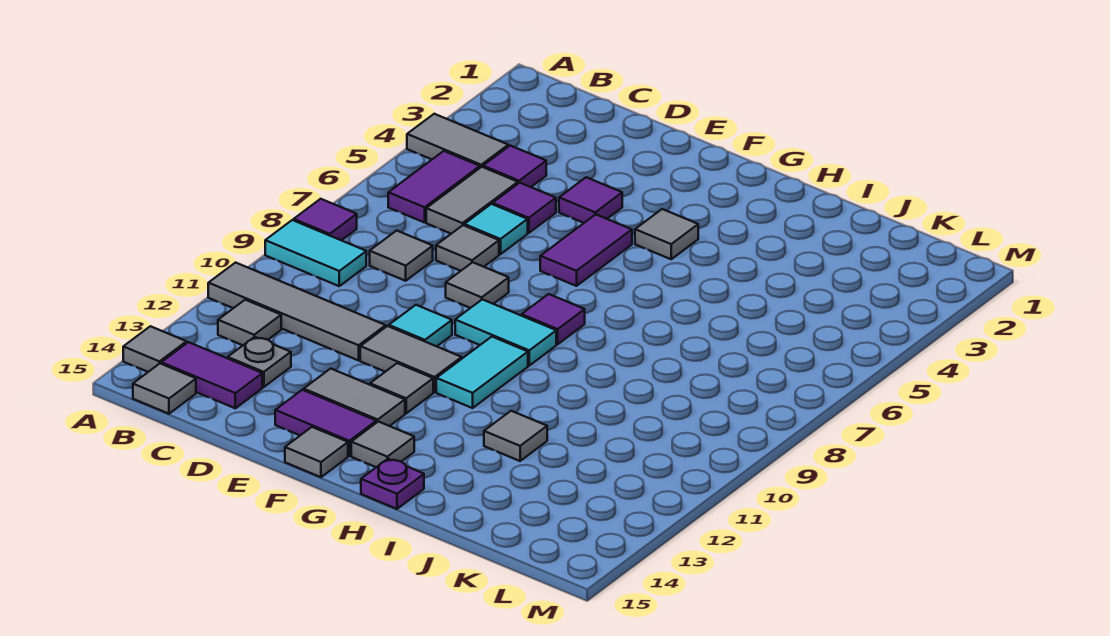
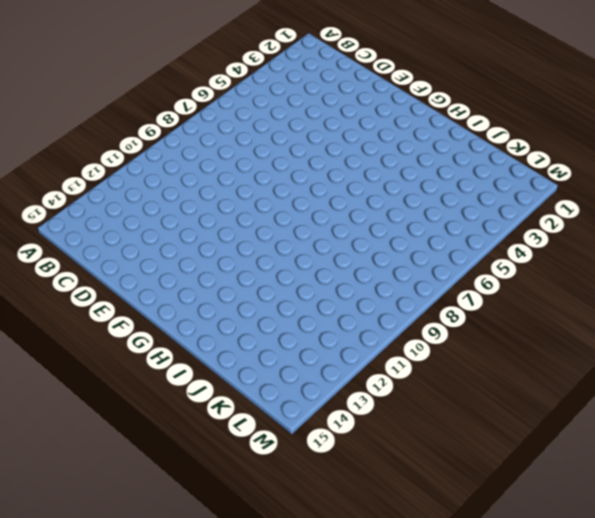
none -> grey 1x2 tile [407,114,508,168]
none -> purple 1x1 tile [294,199,357,241]
none -> cyan 1x2 tile [265,220,366,286]
none -> grey 1x4 tile [208,263,386,360]

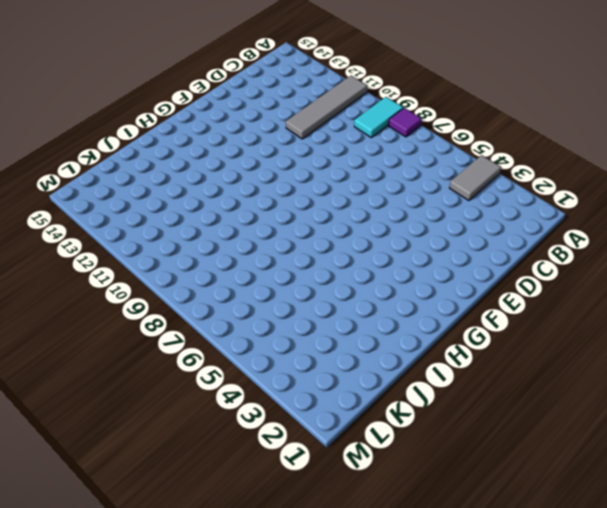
none -> grey 1x1 tile [123,326,187,372]
none -> purple 1x2 tile [388,151,480,223]
none -> grey 1x1 tile [218,300,281,345]
none -> purple 1x2 tile [161,342,262,408]

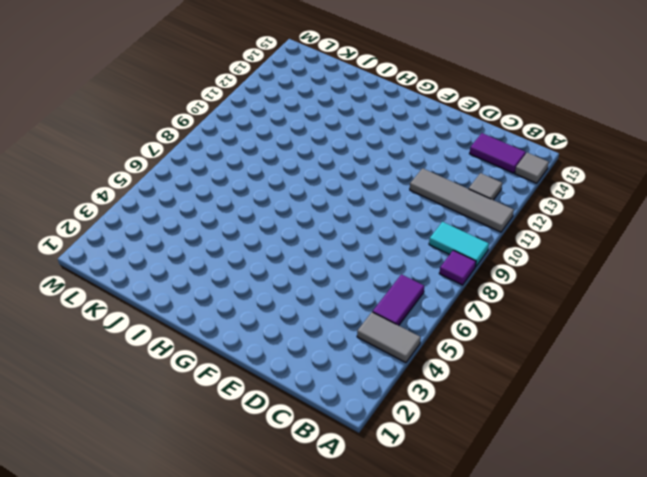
none -> grey 1x1 tile [133,364,196,414]
none -> purple 1x1 tile [483,146,546,187]
none -> grey 1x2 tile [426,167,518,234]
none -> grey 1x1 tile [370,231,433,281]

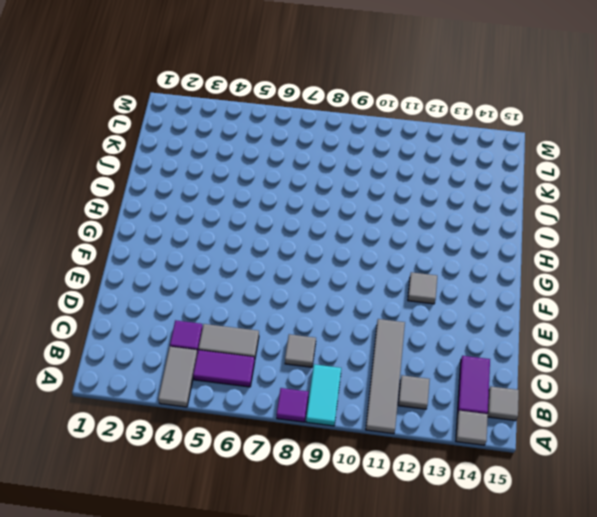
none -> grey 1x1 plate [228,337,291,387]
none -> purple 1x1 tile [493,183,556,233]
none -> cyan 1x1 tile [464,204,528,254]
none -> grey 1x1 tile [436,225,499,271]

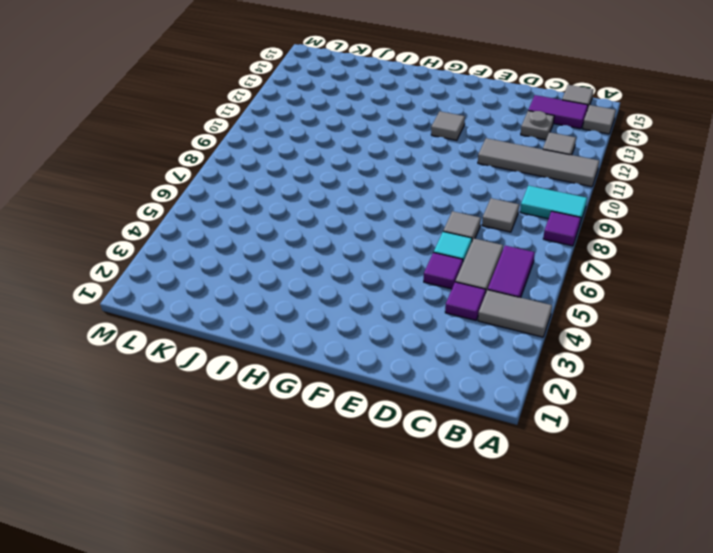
none -> purple 1x1 tile [559,177,622,223]
none -> grey 1x1 tile [446,262,509,308]
none -> cyan 1x1 tile [389,305,452,346]
none -> grey 1x2 tile [360,326,462,392]

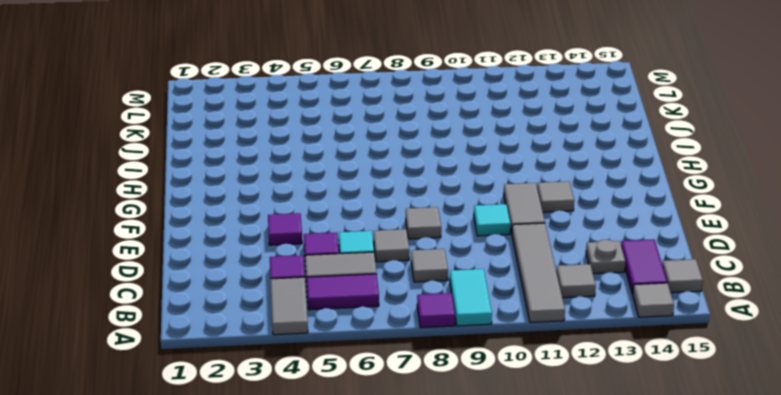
none -> grey 1x2 tile [304,369,405,426]
none -> purple 1x2 tile [275,390,376,456]
none -> purple 1x2 tile [540,214,632,286]
none -> cyan 1x2 tile [455,299,556,365]

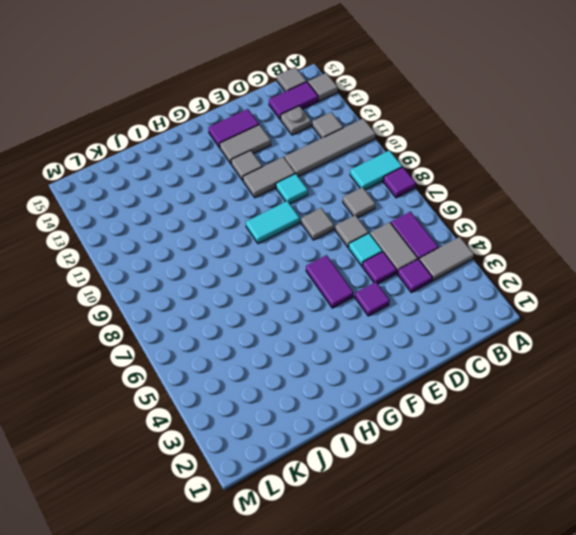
none -> grey 1x1 tile [285,427,348,477]
none -> grey 1x1 tile [635,209,698,259]
none -> purple 1x1 tile [522,294,585,344]
none -> cyan 1x2 tile [436,337,528,408]

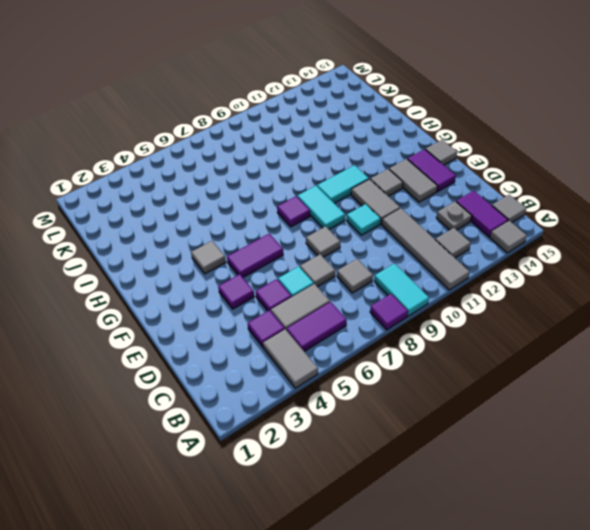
none -> grey 1x1 tile [351,422,414,467]
none -> purple 1x1 plate [361,459,424,509]
none -> grey 1x1 tile [484,411,547,461]

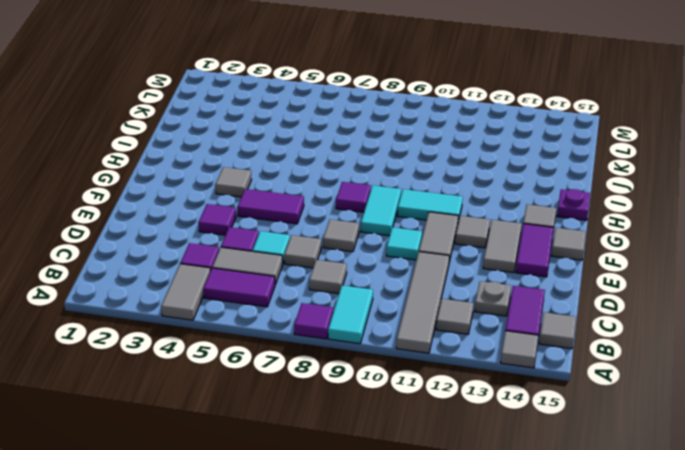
none -> grey 1x1 tile [484,411,547,461]

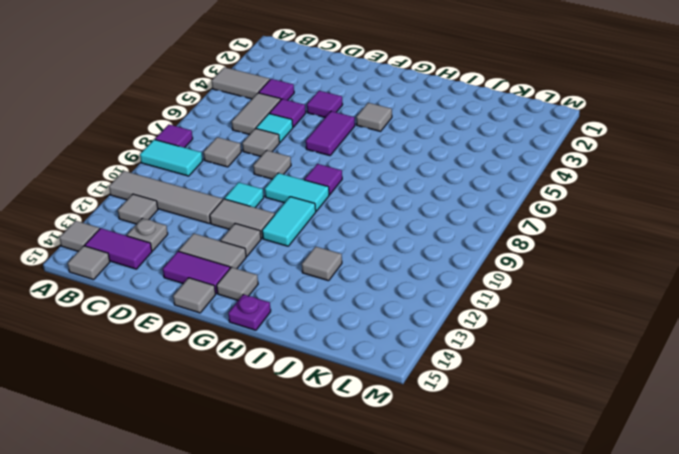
none -> purple 1x2 tile [388,151,480,223]

